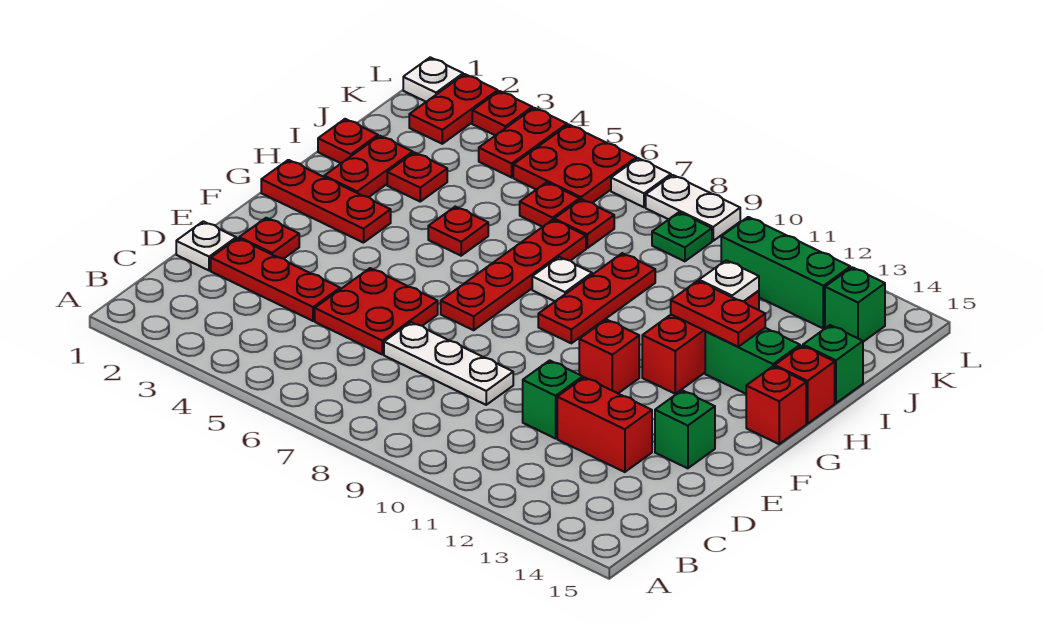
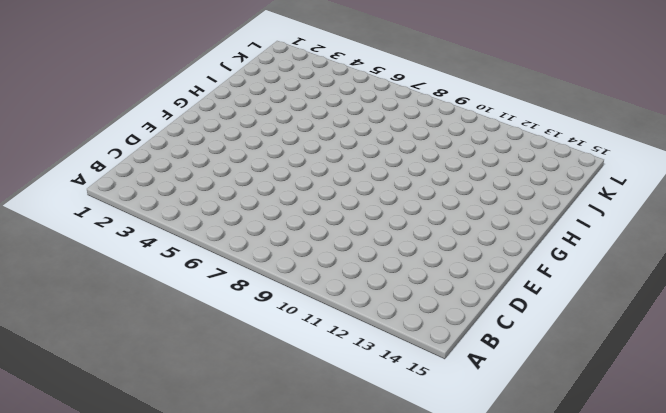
none -> white 1x1 plate [176,221,236,271]
none -> red 1x3 plate [211,238,340,321]
none -> red 2x2 plate [315,268,438,354]
none -> white 1x3 plate [384,322,513,405]

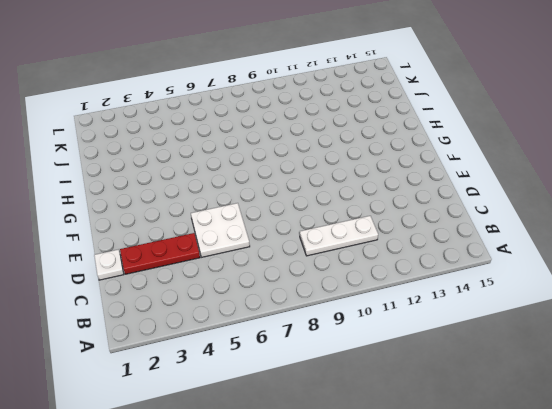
white 1x3 plate [300,216,378,256] -> white 1x3 plate moved to [384,322,513,405]
white 2x2 plate [191,203,250,257] -> red 2x2 plate [315,268,438,354]
none -> green 1x1 brick [523,360,583,439]
none -> red 1x2 brick [557,377,652,472]
none -> red 1x1 plate [239,218,299,259]
none -> green 1x1 brick [655,390,715,468]

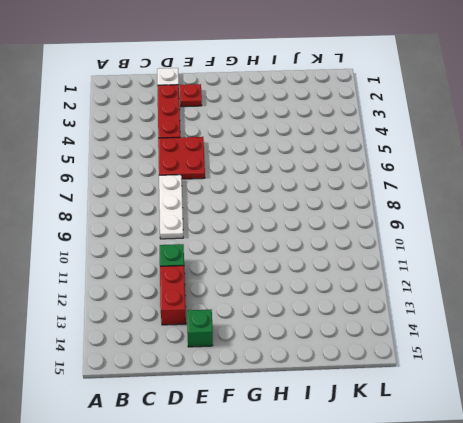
none -> red 1x4 plate [441,220,586,330]
none -> red 1x1 brick [579,319,639,393]
none -> red 1x3 plate [261,160,391,243]
none -> red 1x3 plate [538,253,655,343]

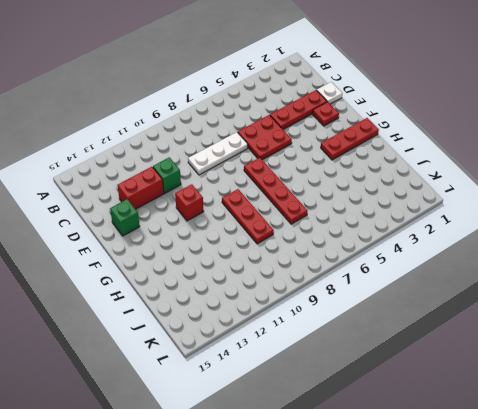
none -> red 1x3 brick [642,291,759,394]
none -> red 1x1 brick [746,366,806,444]
none -> red 1x2 plate [324,136,413,197]
none -> red 1x1 plate [428,207,488,256]

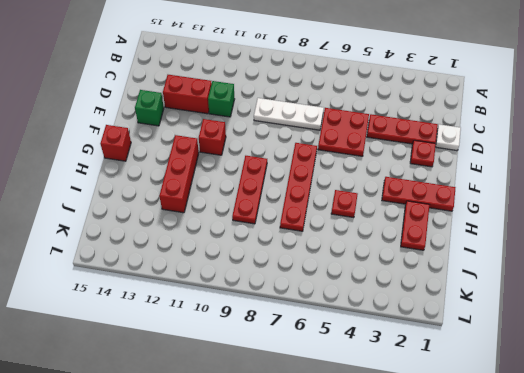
none -> white 1x1 plate [532,257,592,301]
none -> green 1x2 brick [705,328,800,394]
none -> red 1x1 brick [775,346,835,424]
none -> red 1x1 plate [318,119,378,163]

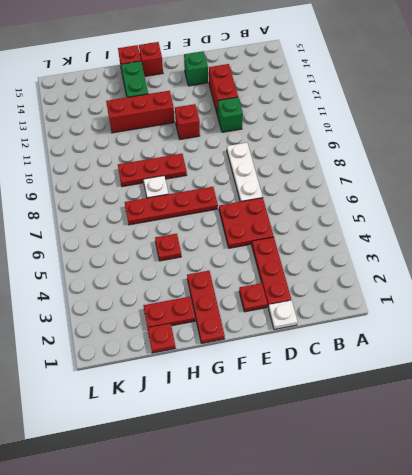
none -> red 1x1 plate [387,152,447,201]
none -> green 1x1 brick [803,325,863,403]
none -> red 1x1 plate [520,182,580,227]
none -> red 1x1 plate [554,199,614,248]

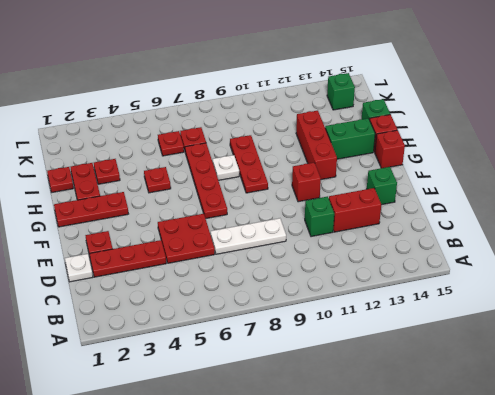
none -> red 1x2 plate [409,74,498,144]
none -> red 1x2 plate [479,108,567,177]
none -> red 2x2 plate [513,125,636,203]
none -> green 1x1 plate [652,212,712,261]

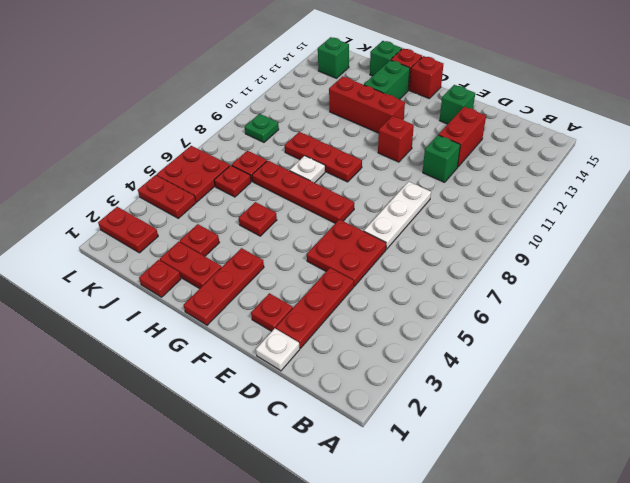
none -> green 1x3 brick [721,217,850,329]
none -> white 1x1 plate [403,57,463,102]
none -> red 1x1 plate [472,91,532,136]
none -> white 1x1 plate [611,158,671,207]

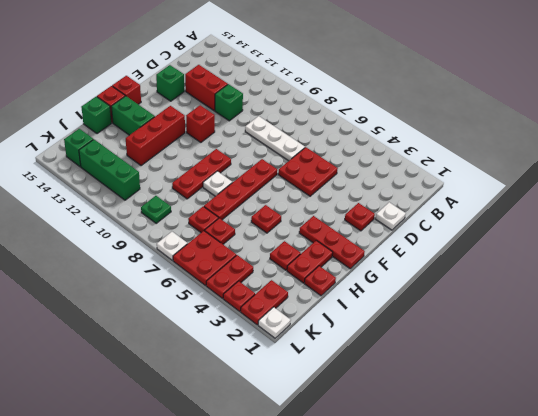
none -> red 1x3 plate [211,238,340,321]
none -> white 1x2 plate [646,175,740,241]
none -> red 1x2 plate [671,281,765,347]
none -> white 1x1 plate [699,260,759,301]

